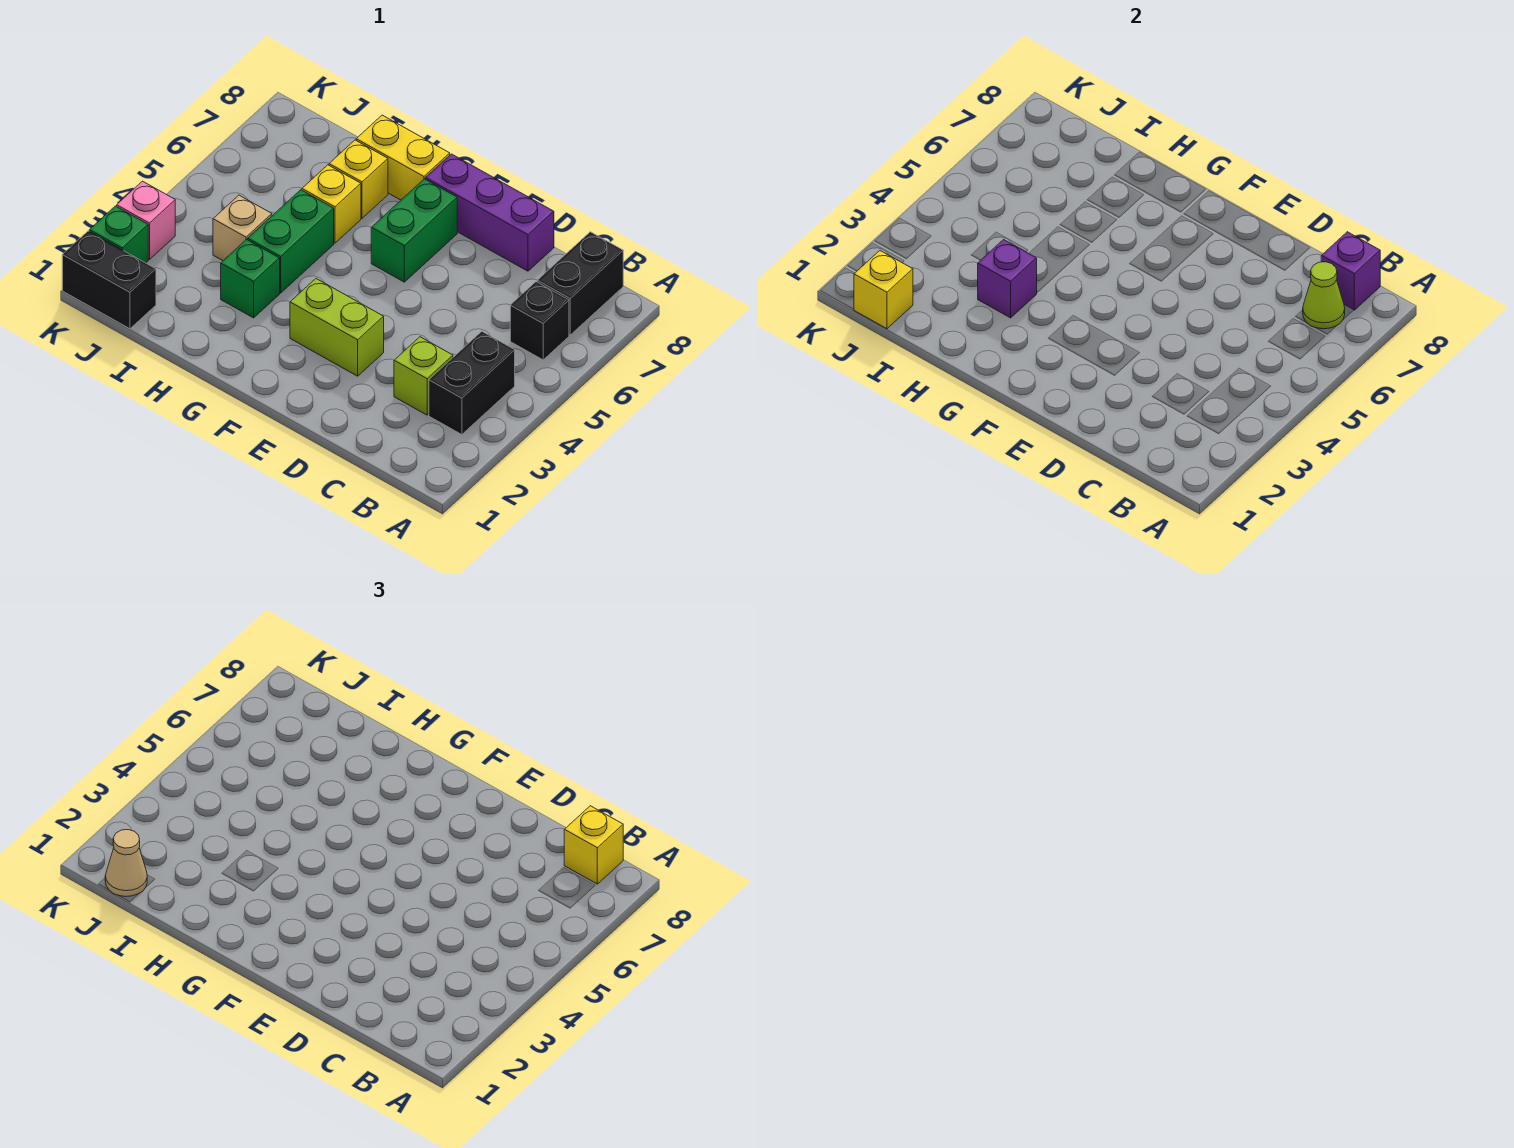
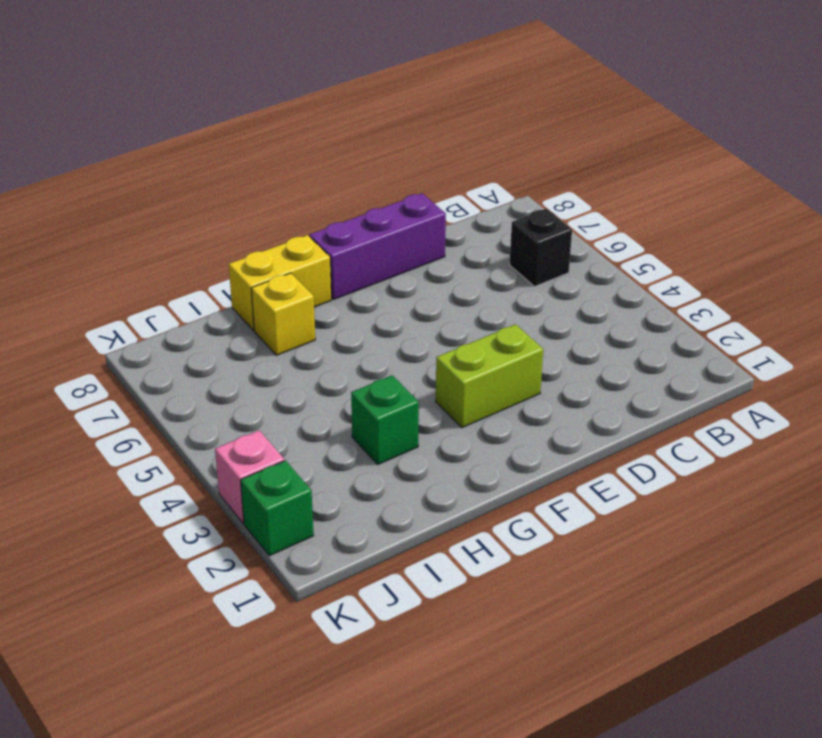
none -> black 1x2 brick [429,331,515,435]
none -> black 1x2 brick [537,232,623,335]
none -> lime 1x1 brick [394,337,453,415]

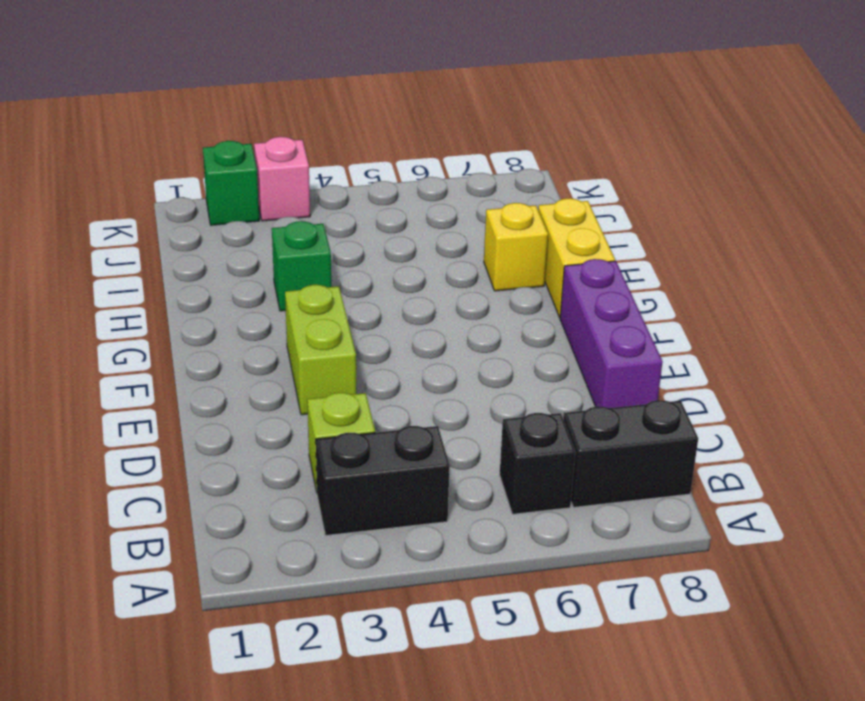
none -> green 1x2 brick [371,179,457,282]
none -> green 1x2 brick [248,190,334,293]
none -> yellow 1x1 brick [302,165,361,243]

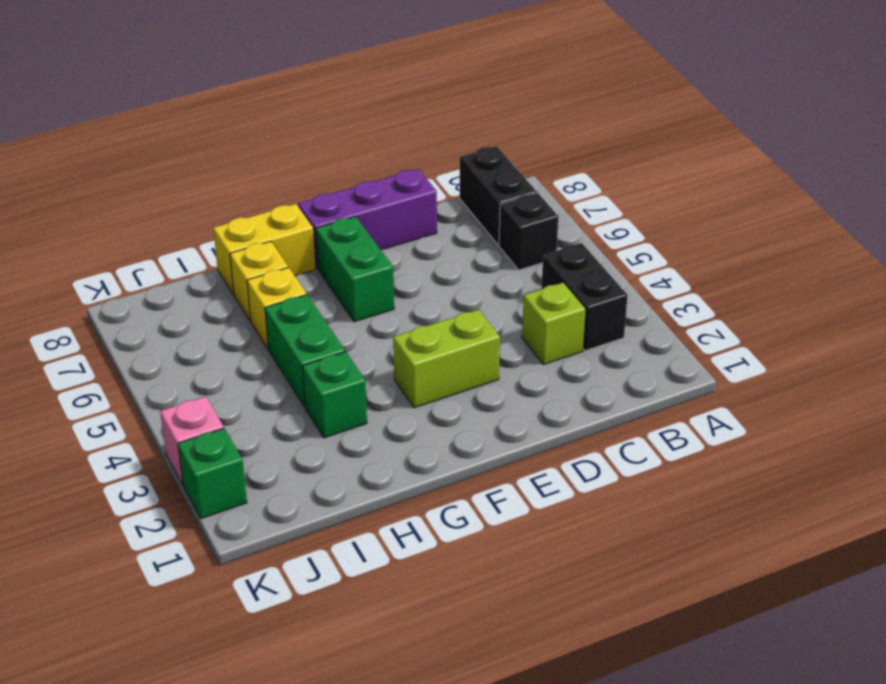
none -> tan 1x1 brick [213,195,272,261]
none -> black 1x2 brick [62,231,156,329]
none -> lime 1x1 cone [1303,262,1345,329]

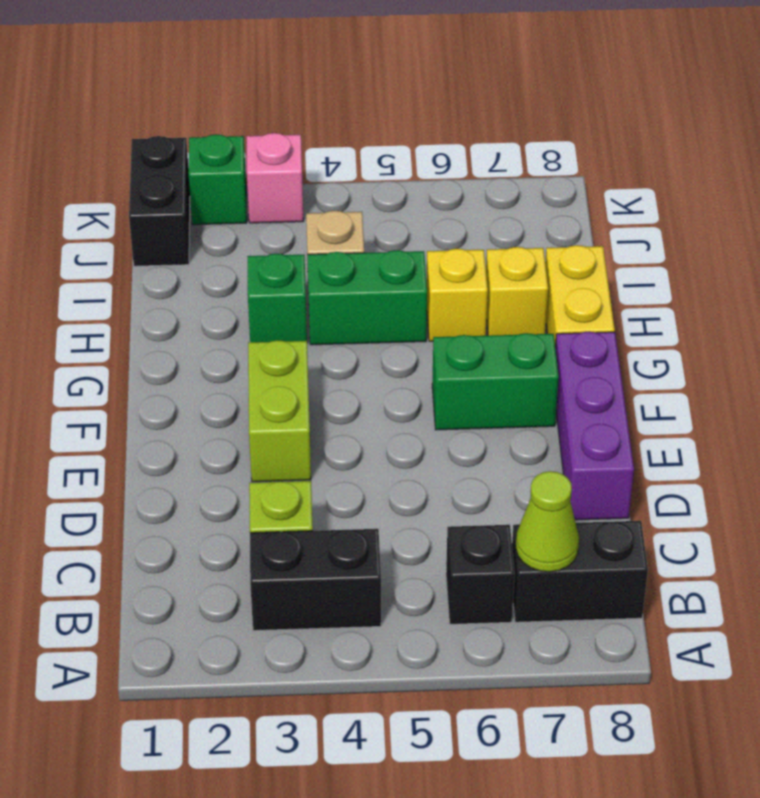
none -> purple 1x1 brick [1321,232,1380,310]
none -> purple 1x1 brick [978,240,1037,318]
none -> yellow 1x1 brick [854,251,913,329]

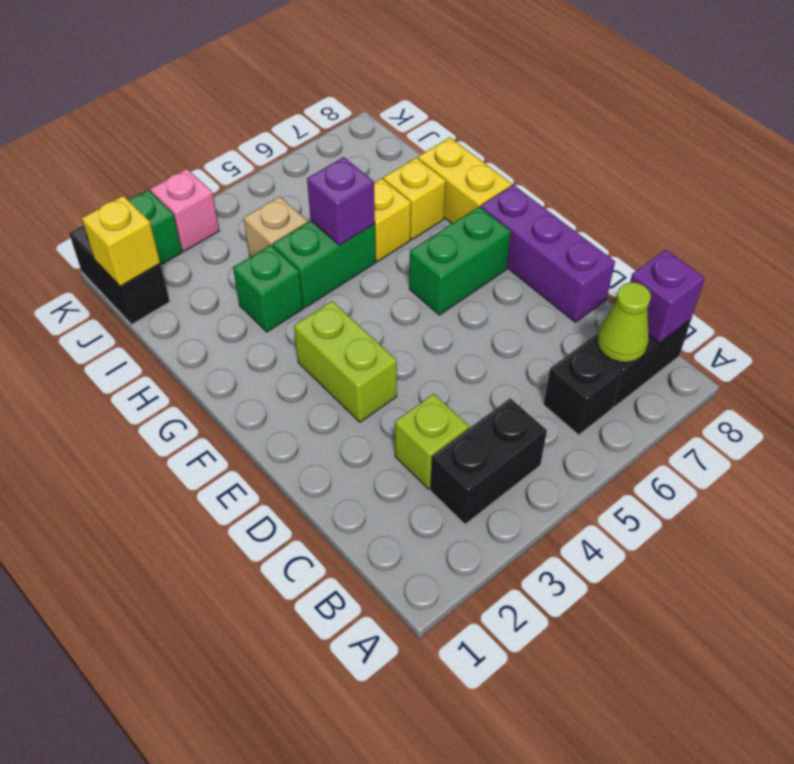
purple 1x1 brick [307,157,375,245] -> purple 1x1 brick moved to [978,240,1037,318]
none -> yellow 1x1 brick [564,806,623,884]
none -> tan 1x1 cone [105,830,147,897]

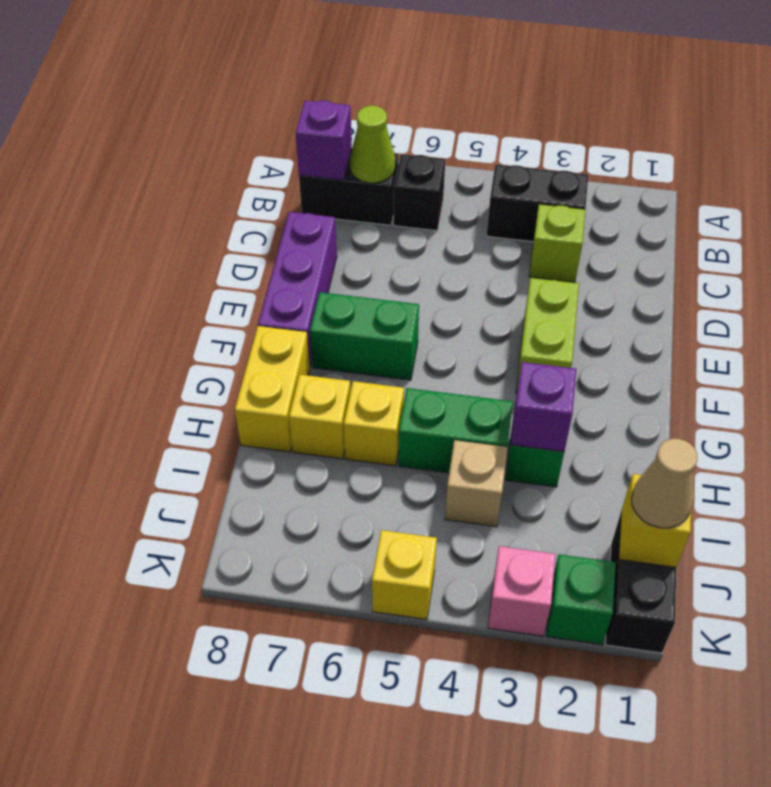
yellow 1x1 brick [372,530,437,620] -> yellow 1x1 brick moved to [564,806,623,884]

